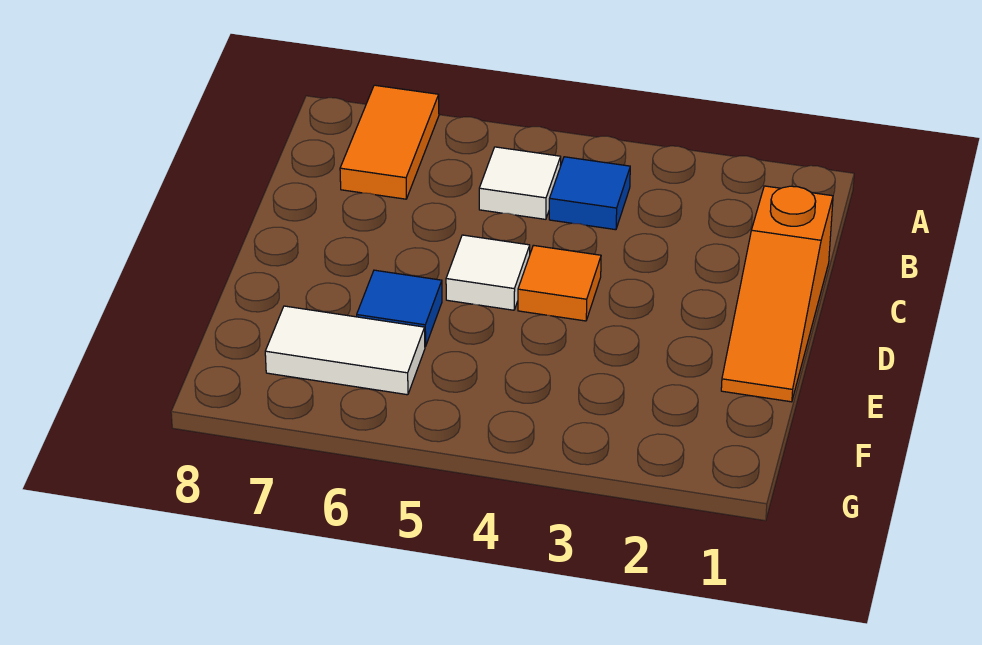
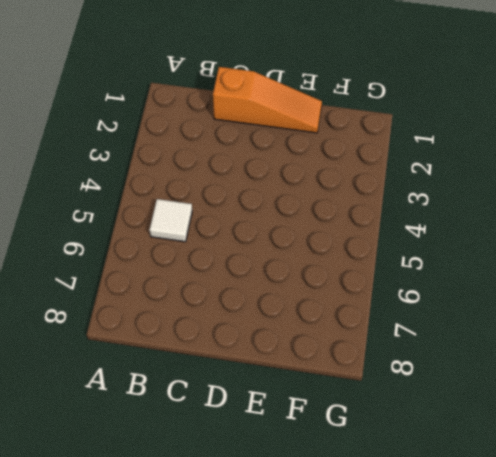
none -> orange 1x2 tile [340,85,439,199]
none -> blue 1x1 tile [549,157,630,230]

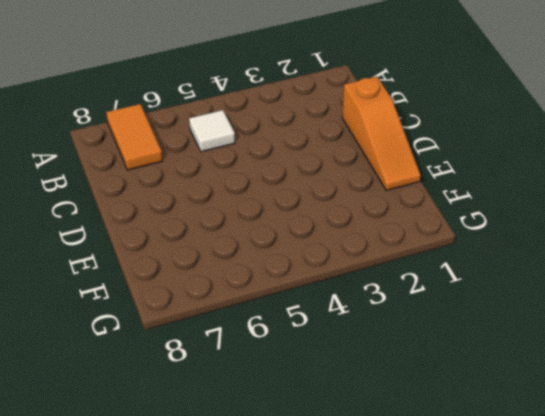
none -> blue 1x1 tile [549,157,630,230]
none -> orange 1x1 tile [518,245,601,321]

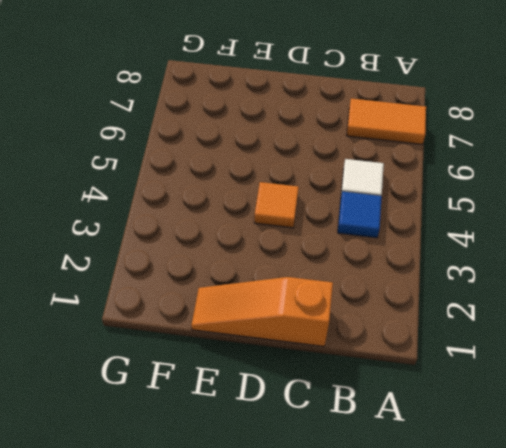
none -> white 1x1 tile [446,235,530,310]
none -> blue 1x1 tile [357,270,442,347]

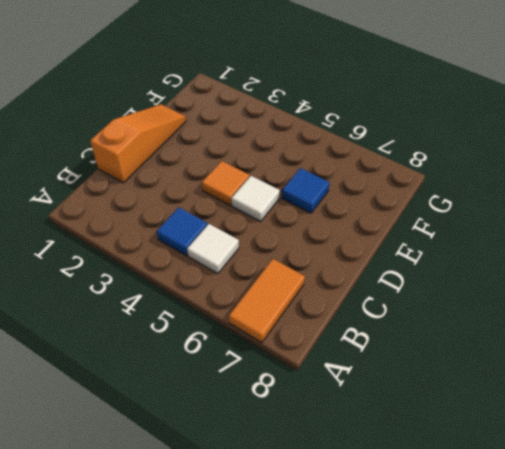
none -> white 1x2 tile [265,306,425,395]

